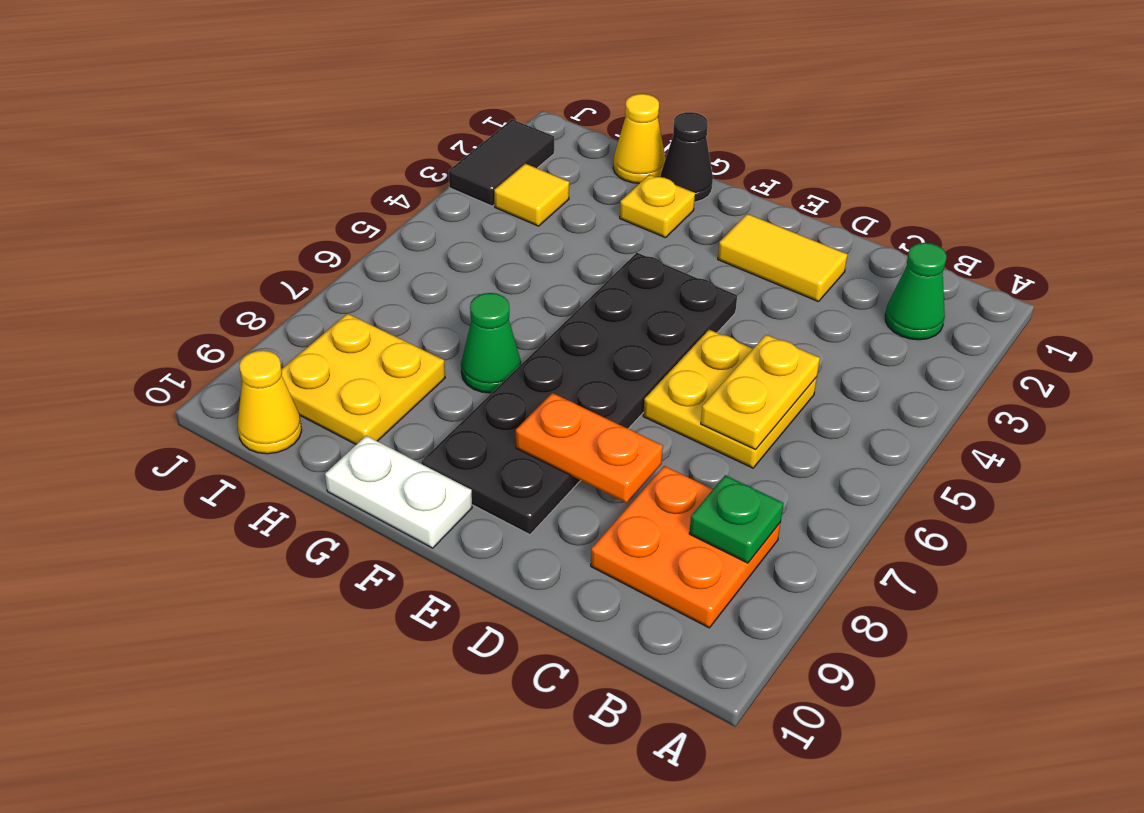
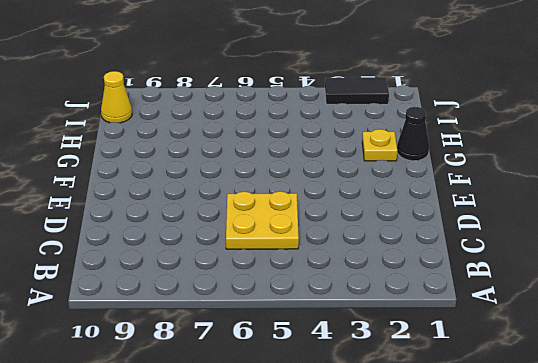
none -> green 1x1 cone [885,243,947,340]
none -> orange 2x2 plate [591,466,781,628]
none -> yellow 1x2 tile [718,214,847,302]

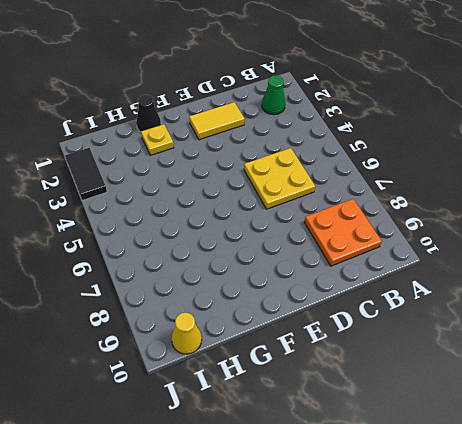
none -> black 2x6 plate [421,253,737,535]
none -> white 1x2 plate [325,436,472,548]
none -> green 1x1 cone [461,293,521,393]

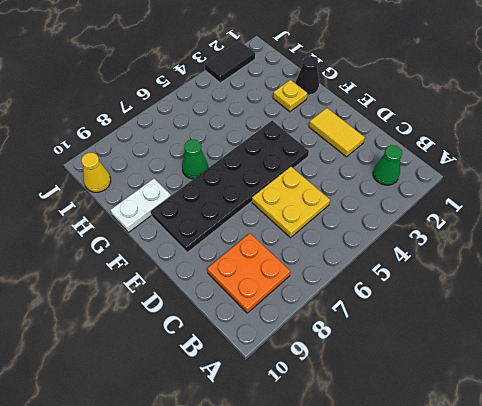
white 1x2 plate [110,179,171,232] -> white 1x2 plate turned to [325,436,472,548]
none -> yellow 1x1 cone [613,94,666,183]
none -> yellow 2x2 plate [281,314,445,444]
none -> yellow 1x1 tile [494,164,569,226]

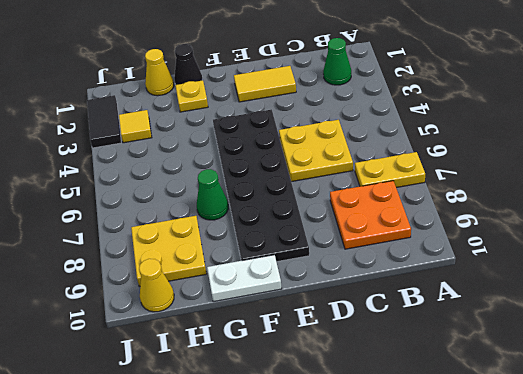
yellow 1x2 plate [355,152,425,188] -> yellow 1x2 plate turned to [701,335,820,450]
none -> green 1x1 plate [689,475,784,563]
none -> orange 1x2 plate [516,393,663,503]

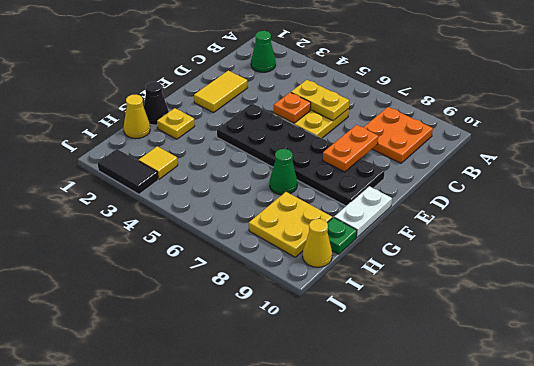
orange 1x1 plate [274,92,311,123] -> none
green 1x1 plate [327,218,357,254] -> green 1x1 plate moved to [689,475,784,563]

